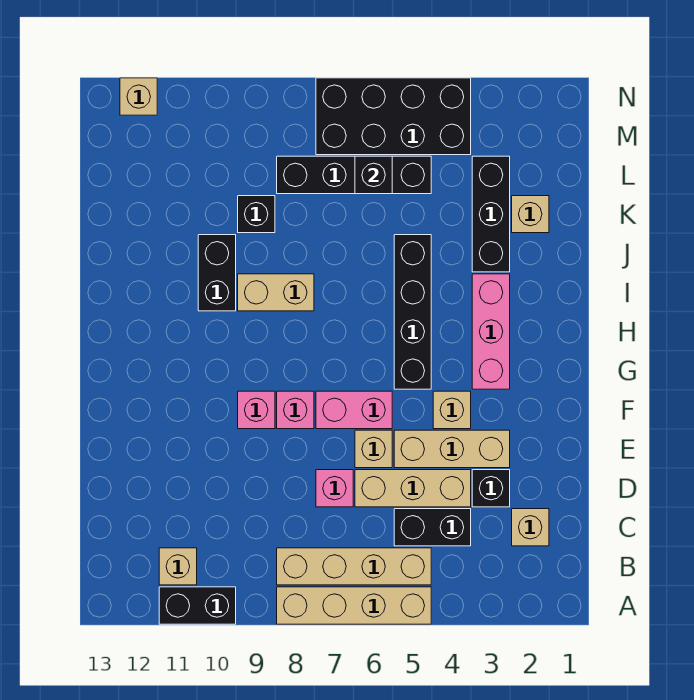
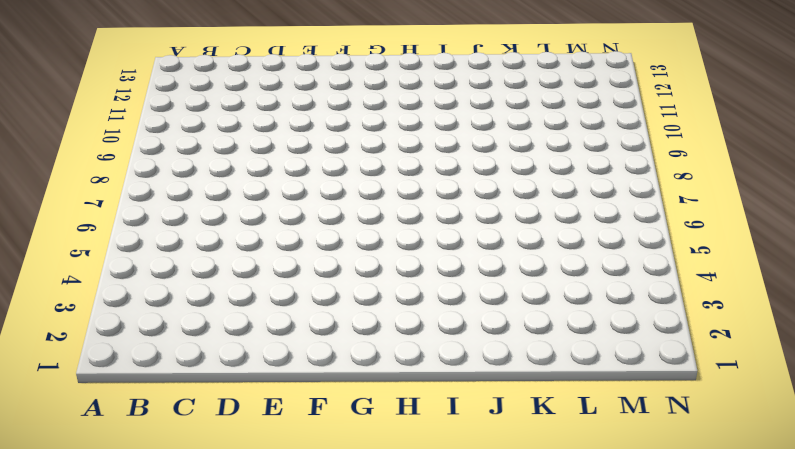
none -> tan 1x4 brick [277,587,431,624]
none -> black 1x2 brick [159,587,236,624]
none -> tan 1x4 brick [277,548,431,585]

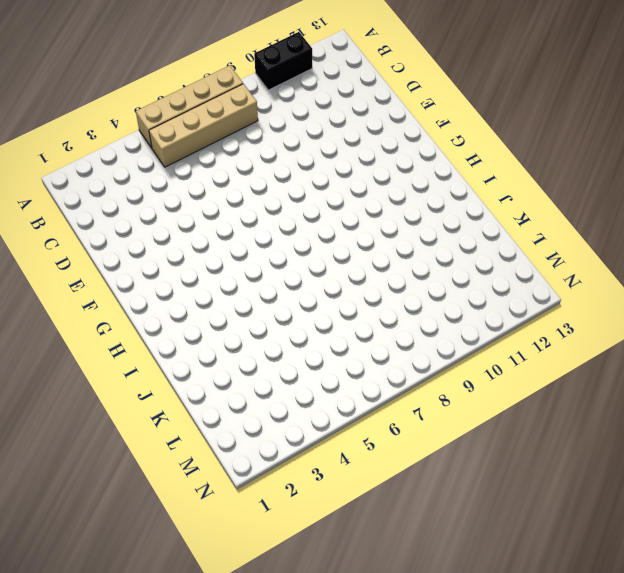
none -> tan 1x1 brick [159,548,197,585]
none -> tan 1x1 brick [512,509,549,546]
none -> black 1x2 brick [394,509,471,546]

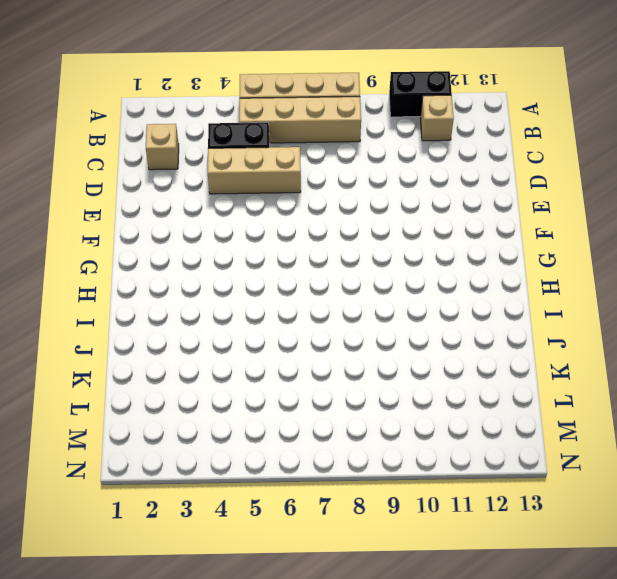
none -> black 1x1 brick [472,470,510,507]
none -> pink 1x1 brick [316,470,353,507]
none -> tan 1x3 brick [394,430,510,468]

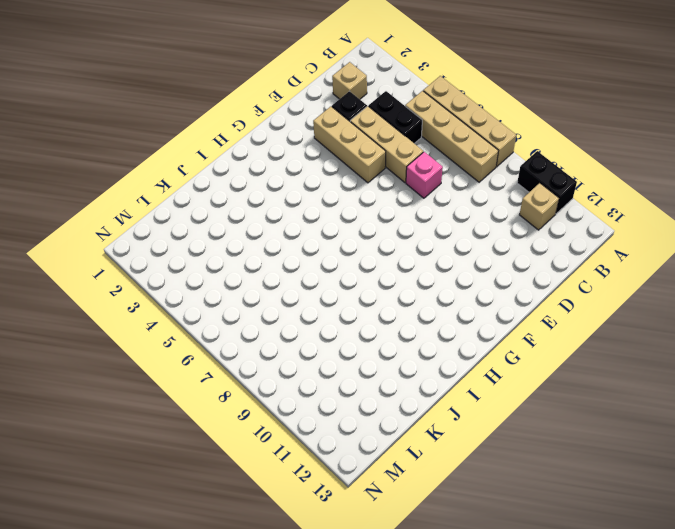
none -> tan 1x1 brick [355,430,392,468]
none -> tan 1x1 brick [433,391,471,429]
none -> pink 1x2 brick [316,391,392,429]

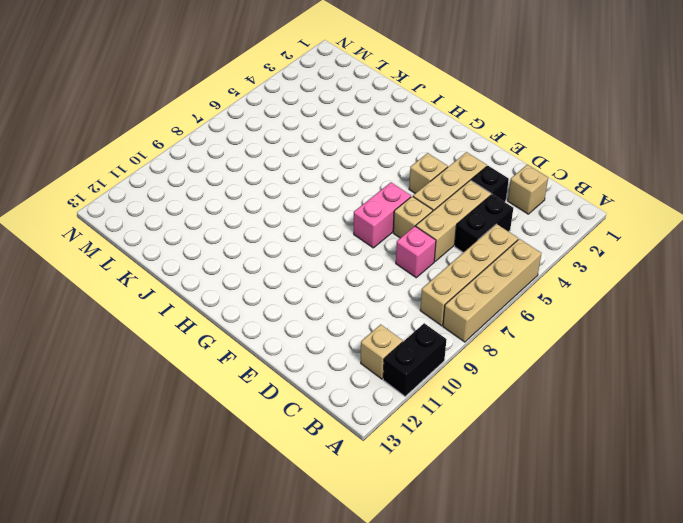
none -> pink 1x1 brick [277,391,314,429]
none -> pink 1x1 brick [238,391,275,429]
none -> pink 1x3 brick [472,274,510,389]

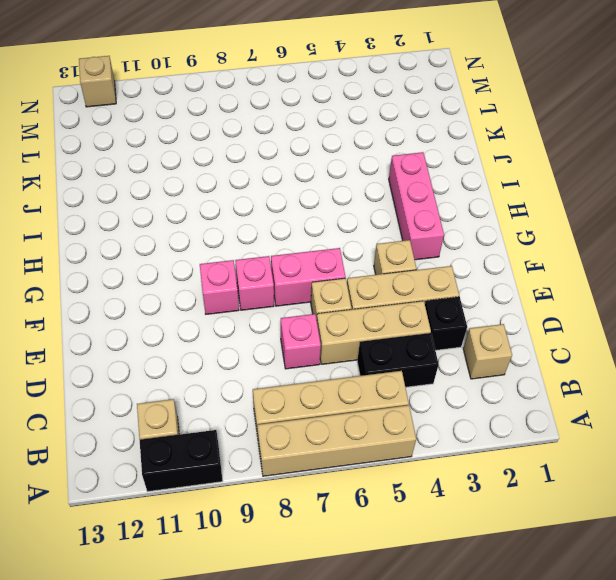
none -> black 1x4 brick [394,235,431,389]
none -> tan 1x2 brick [238,274,314,311]
none -> black 1x2 brick [198,235,236,311]

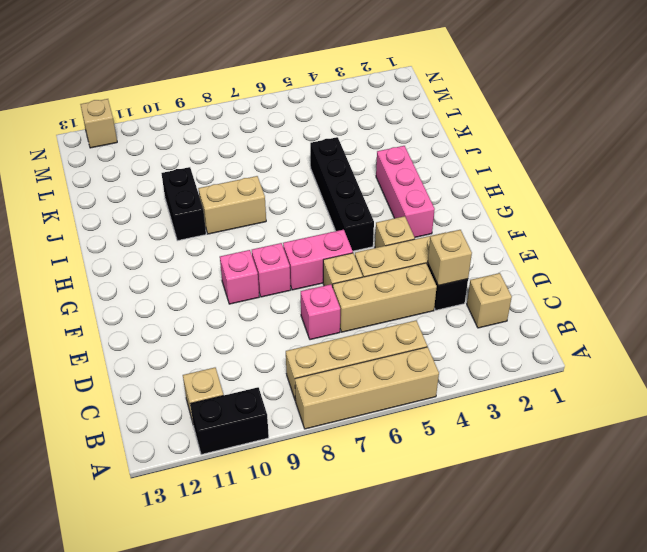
tan 1x1 brick [428,230,472,286] -> tan 1x1 brick moved to [512,196,549,233]
none -> black 1x2 brick [394,509,471,546]
none -> black 1x3 brick [472,156,510,272]
none -> black 1x1 brick [238,196,275,233]

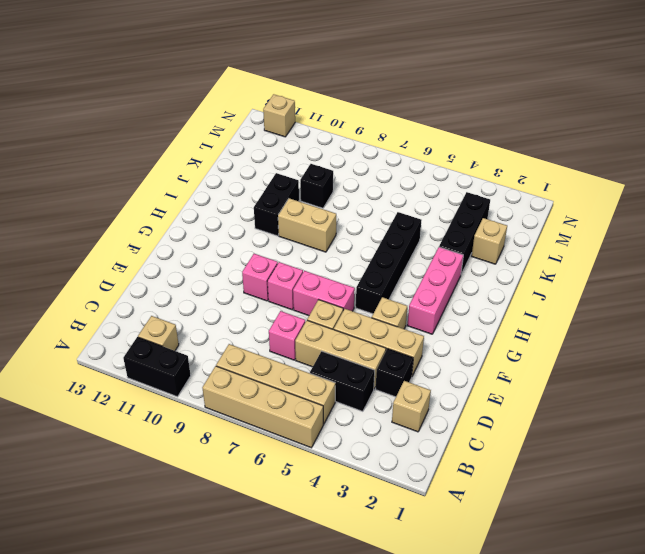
none -> black 1x4 brick [277,156,431,194]
none -> black 2x4 brick [316,78,471,155]
none -> black 1x1 brick [355,156,392,194]

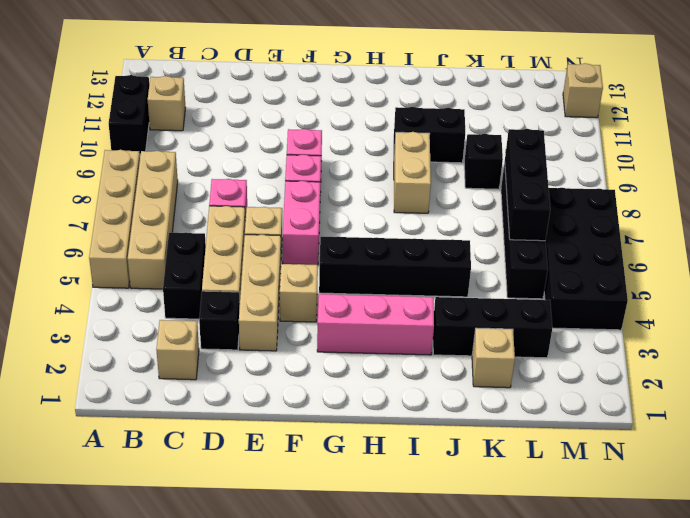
black 1x3 brick [505,129,550,241] -> black 1x1 brick [355,156,392,194]

